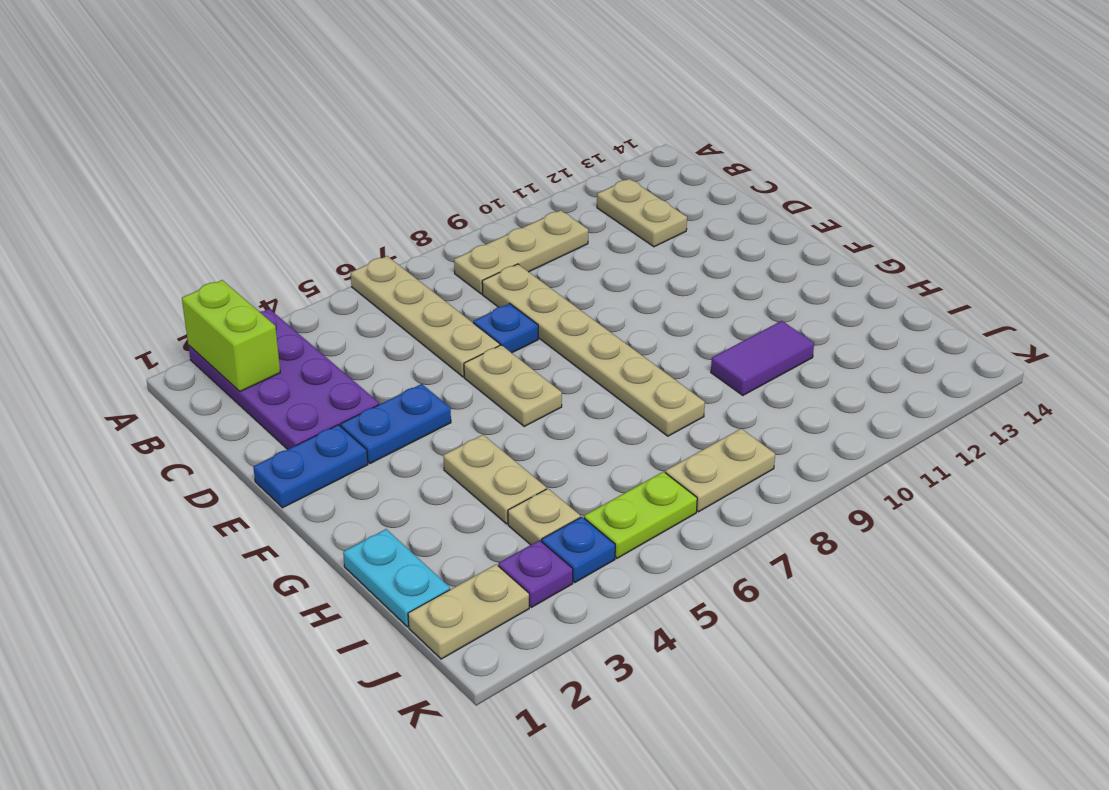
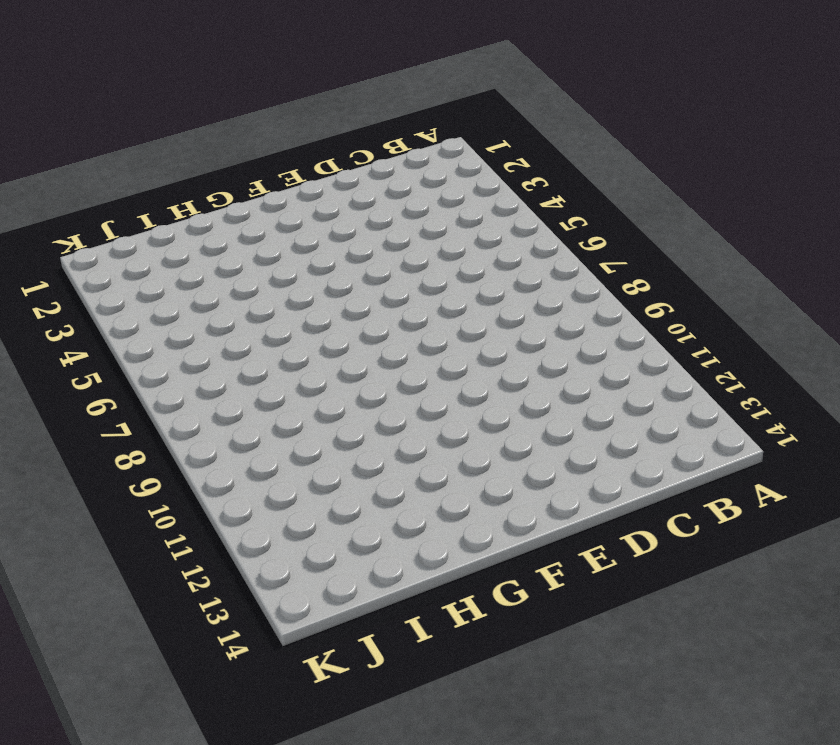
none -> purple 2x4 plate [188,309,379,449]
none -> tan 1x4 plate [351,256,500,377]
none -> tan 1x3 plate [454,210,588,294]

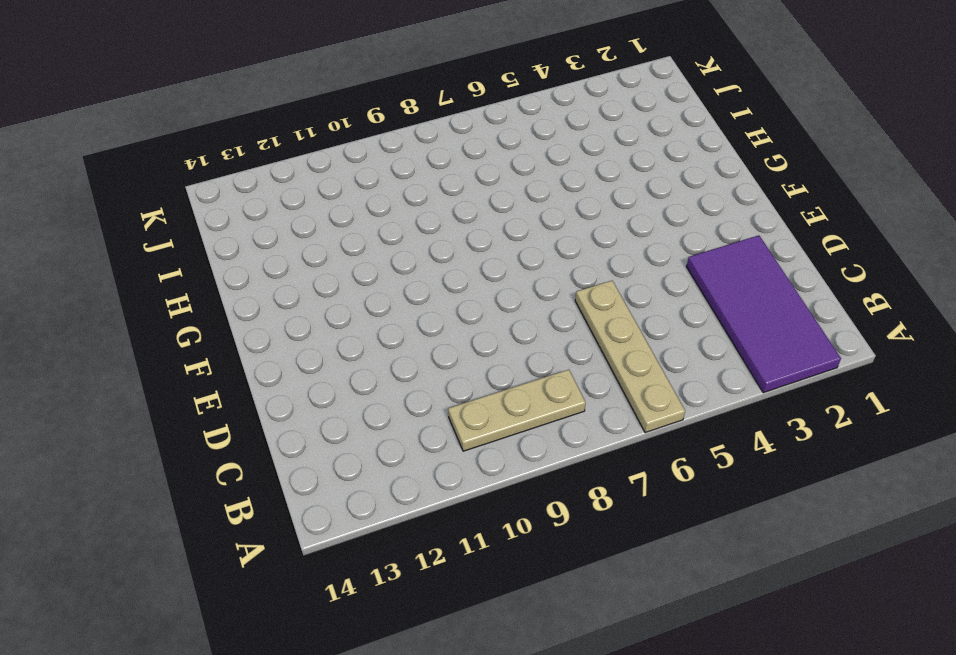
purple 2x4 tile [686,235,841,393] -> purple 2x4 plate [188,309,379,449]
none -> tan 1x2 plate [597,179,687,247]
none -> tan 1x6 plate [482,264,705,436]
none -> blue 1x1 plate [473,304,538,353]

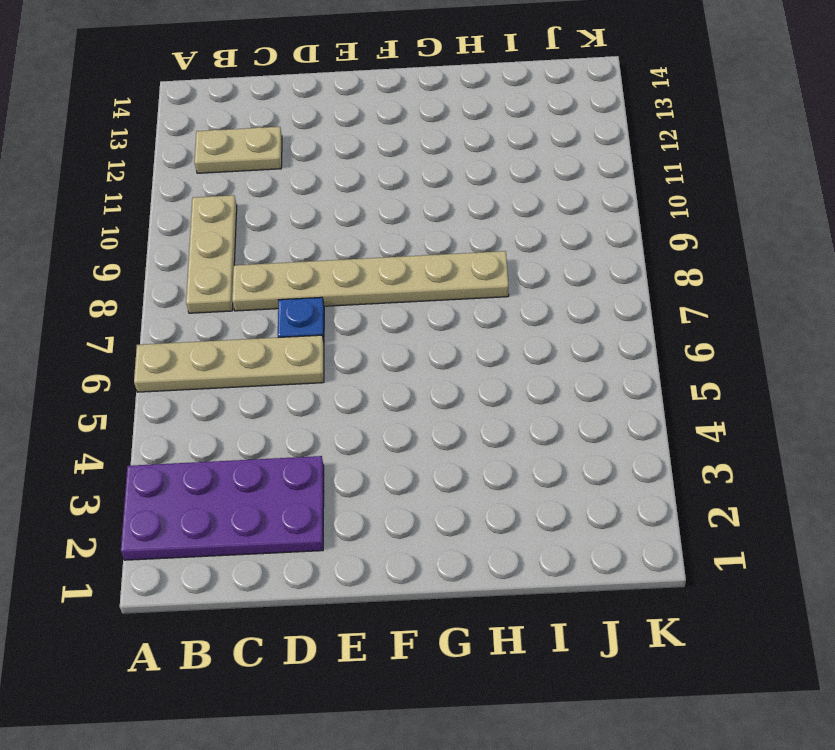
none -> blue 1x2 plate [253,425,368,508]
none -> blue 1x2 plate [341,384,451,464]
none -> tan 1x2 plate [464,345,562,426]

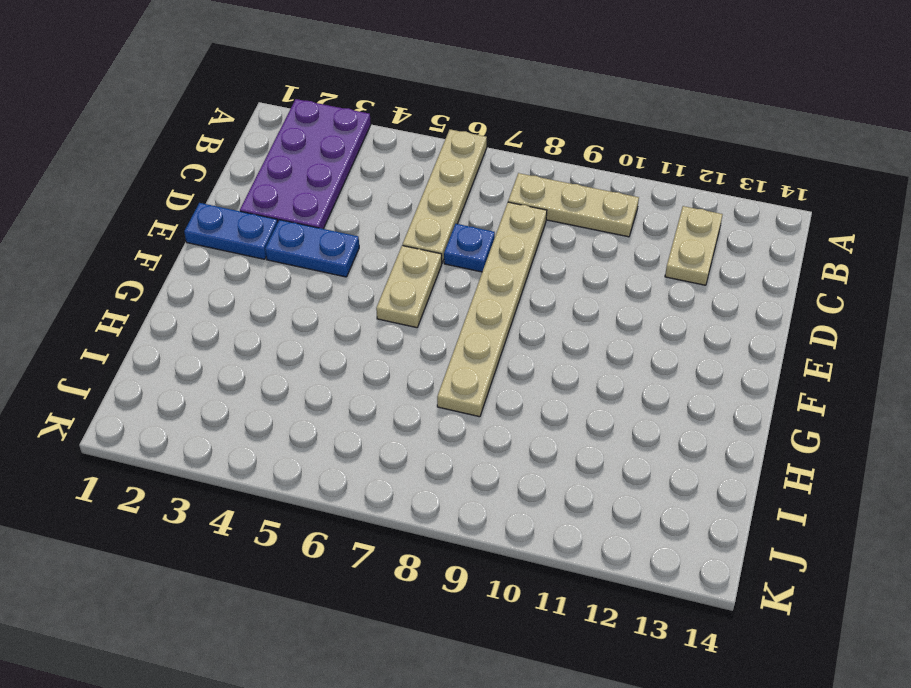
none -> tan 1x2 plate [443,435,546,524]
none -> cyan 1x2 plate [343,529,450,627]
none -> purple 1x2 tile [711,321,814,395]

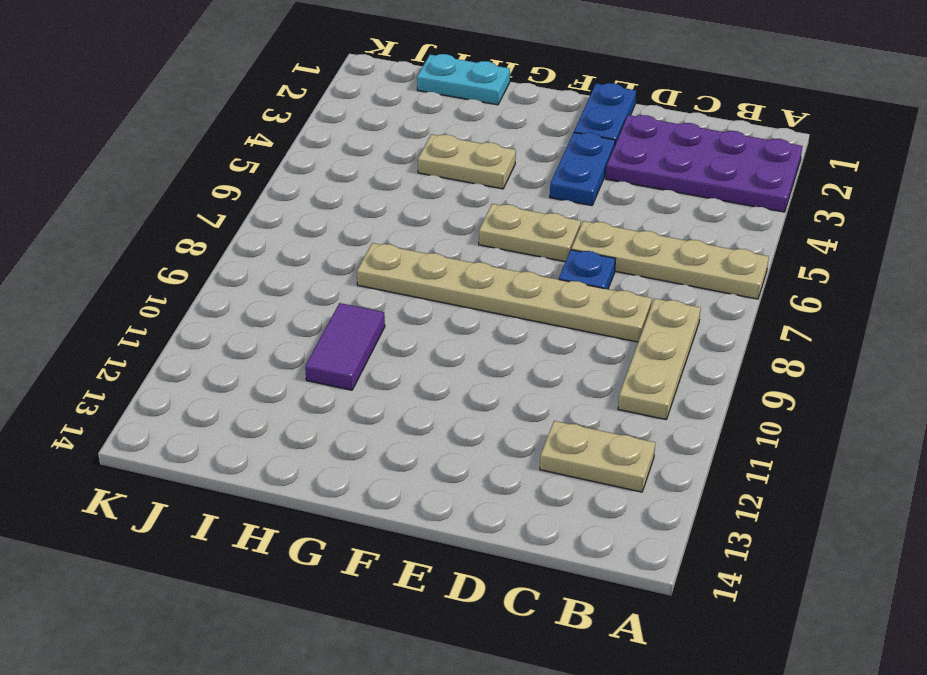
none -> tan 1x1 plate [508,489,580,545]
none -> tan 1x2 plate [408,564,529,659]
none -> purple 1x1 plate [498,540,573,607]

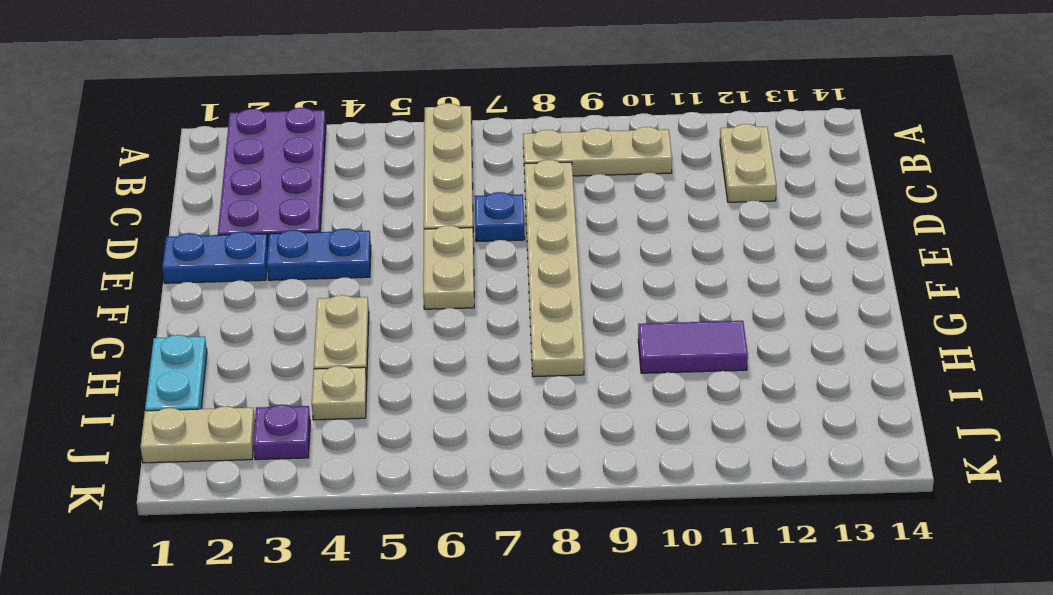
none -> blue 1x1 plate [542,517,615,582]
none -> lime 1x2 plate [584,472,697,558]
none -> tan 1x2 plate [665,429,775,512]

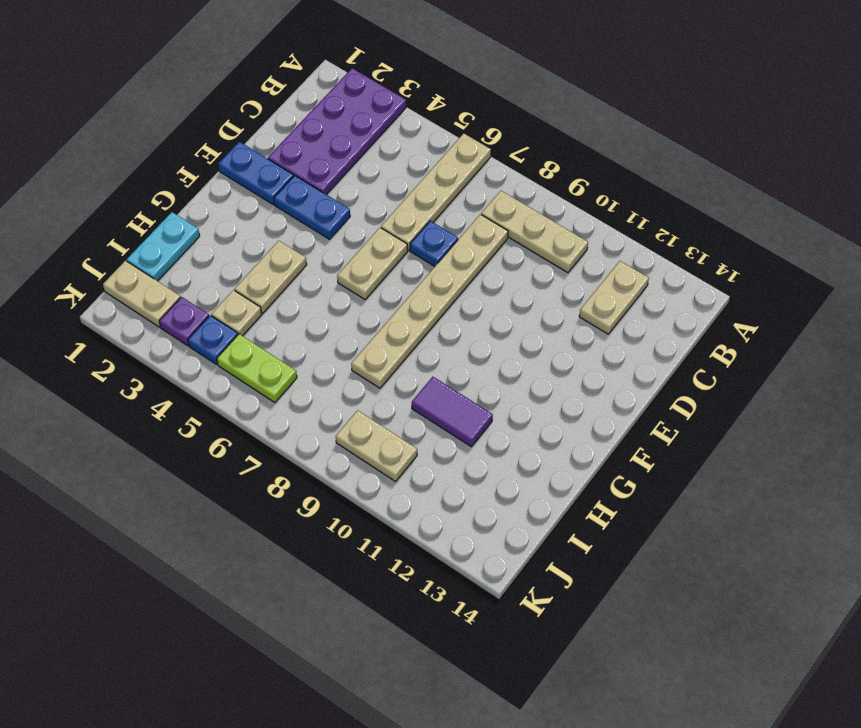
tan 1x2 plate [336,410,417,481] -> tan 1x2 plate moved to [665,429,775,512]
none -> lime 1x2 brick [182,280,280,392]

